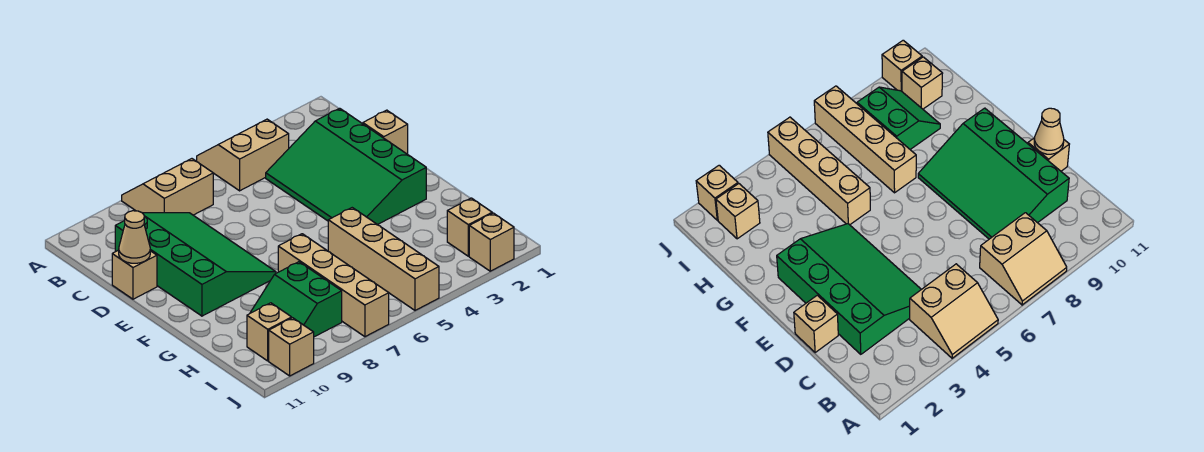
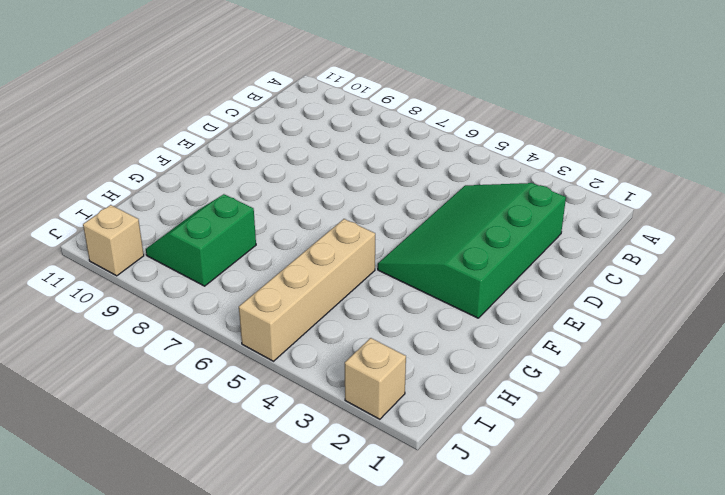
none -> tan 2x2 slope [197,119,289,191]
none -> tan 2x2 slope [122,159,213,215]
none -> green 3x4 slope [115,213,276,316]

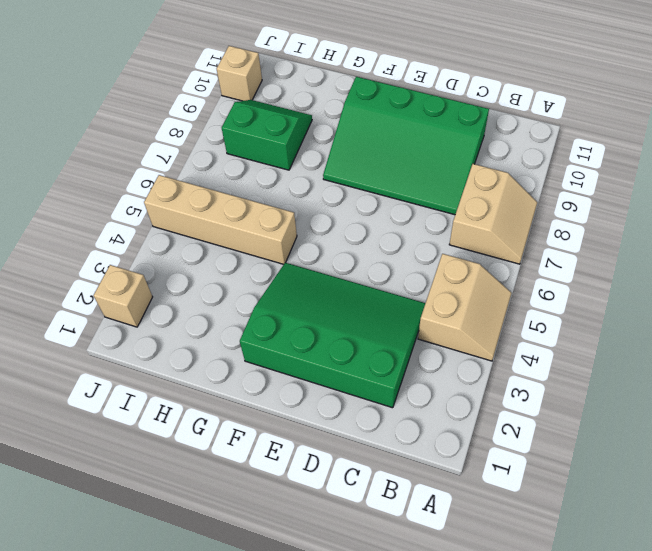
none -> tan 1x1 brick [363,110,408,154]
none -> tan 1x1 brick [112,250,157,299]
none -> tan 1x4 brick [278,234,389,337]

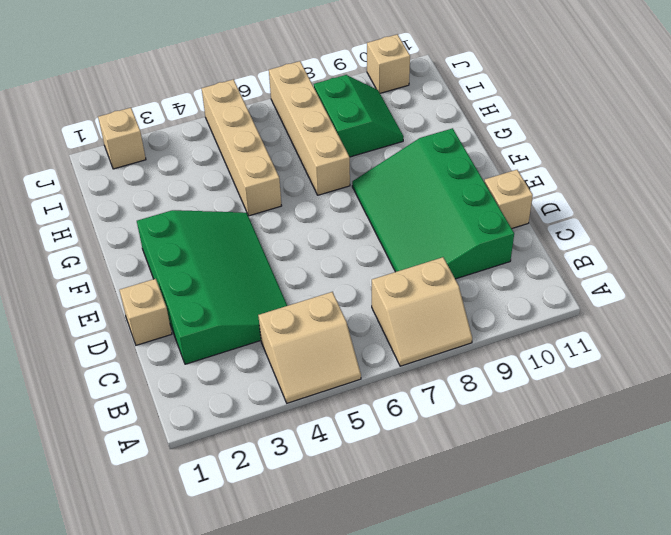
none -> tan 1x1 brick [447,198,492,256]
none -> tan 1x1 brick [247,303,292,361]
none -> tan 1x1 cone [119,211,150,263]

